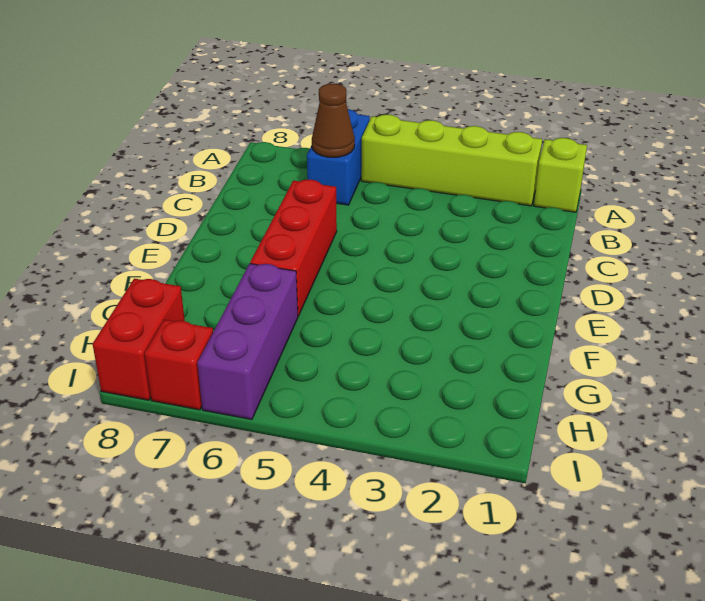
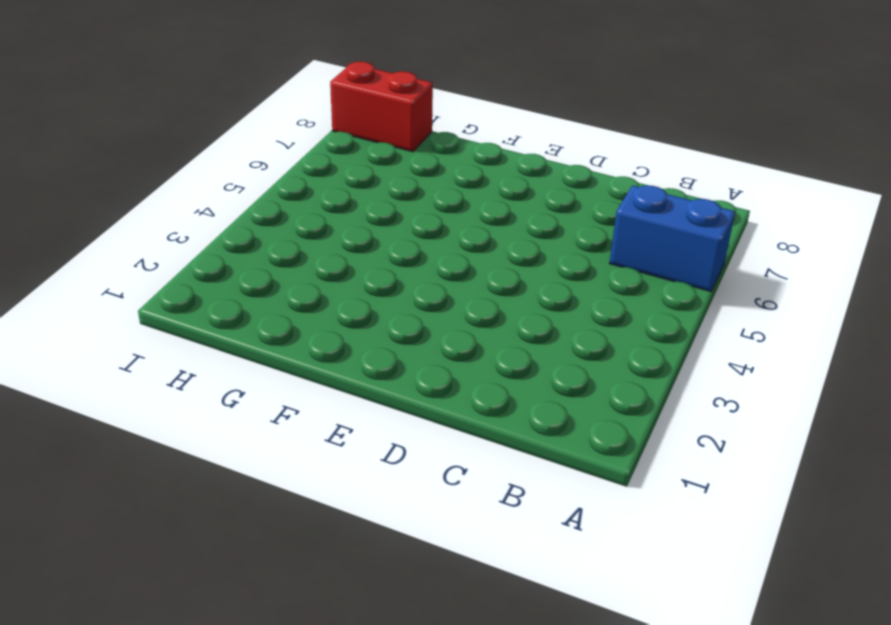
none -> lime 1x1 brick [534,138,587,212]
none -> lime 1x4 brick [361,115,542,206]

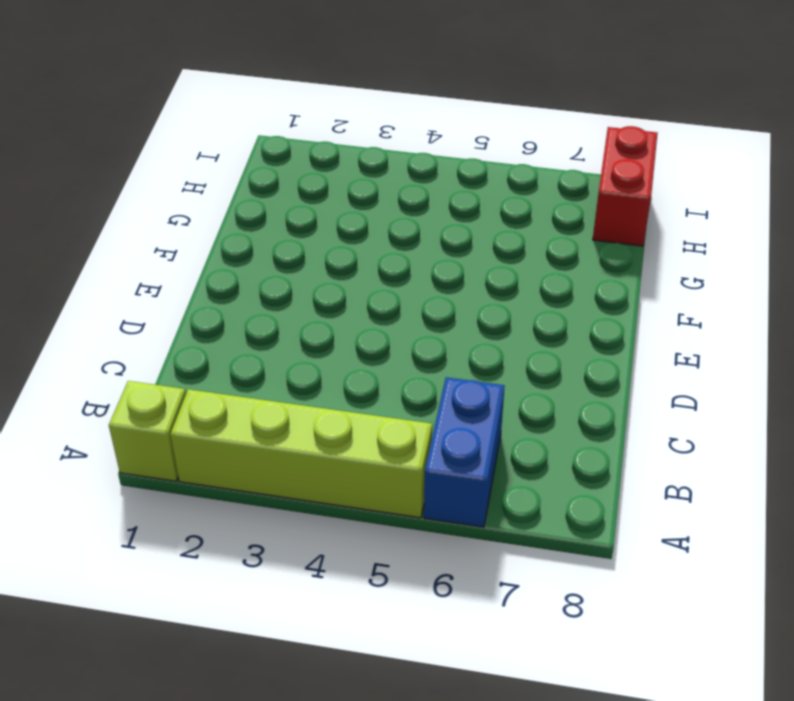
none -> red 1x3 brick [250,180,337,316]
none -> purple 1x3 brick [197,264,298,419]

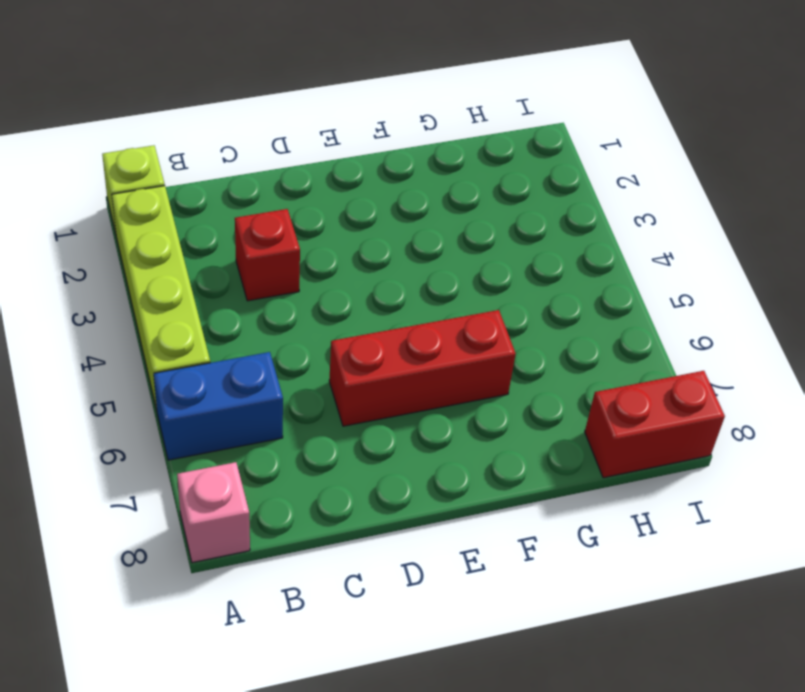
pink 1x1 brick [177,462,250,563] -> none
red 1x1 brick [235,209,300,301] -> red 1x1 brick moved to [144,320,213,410]
none -> purple 1x3 brick [197,264,298,419]
none -> brown 1x1 cone [312,84,355,158]

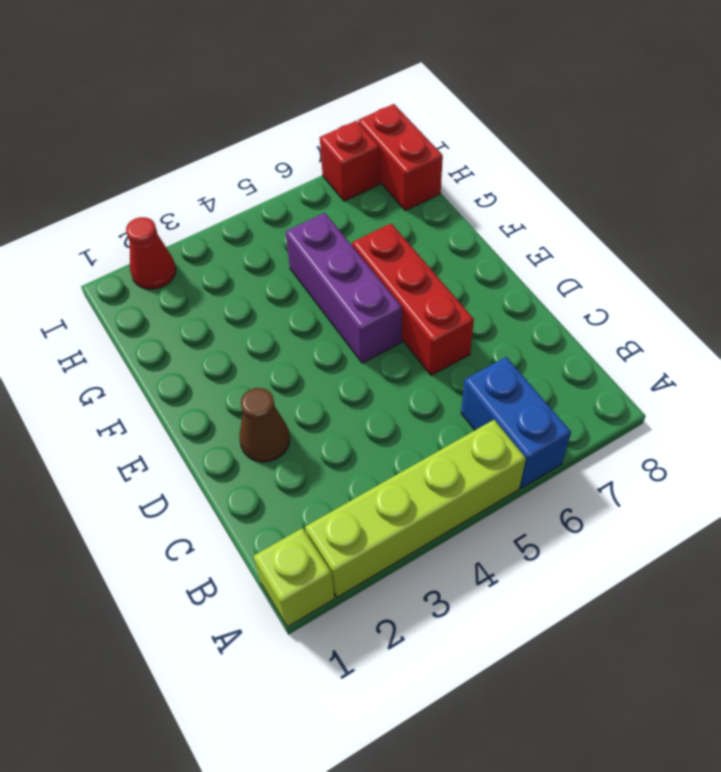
brown 1x1 cone [240,388,290,462] -> brown 1x1 cone moved to [312,84,355,158]
purple 1x3 brick [285,213,402,363] -> purple 1x3 brick moved to [197,264,298,419]
red 1x1 cone [126,217,176,289] -> none

